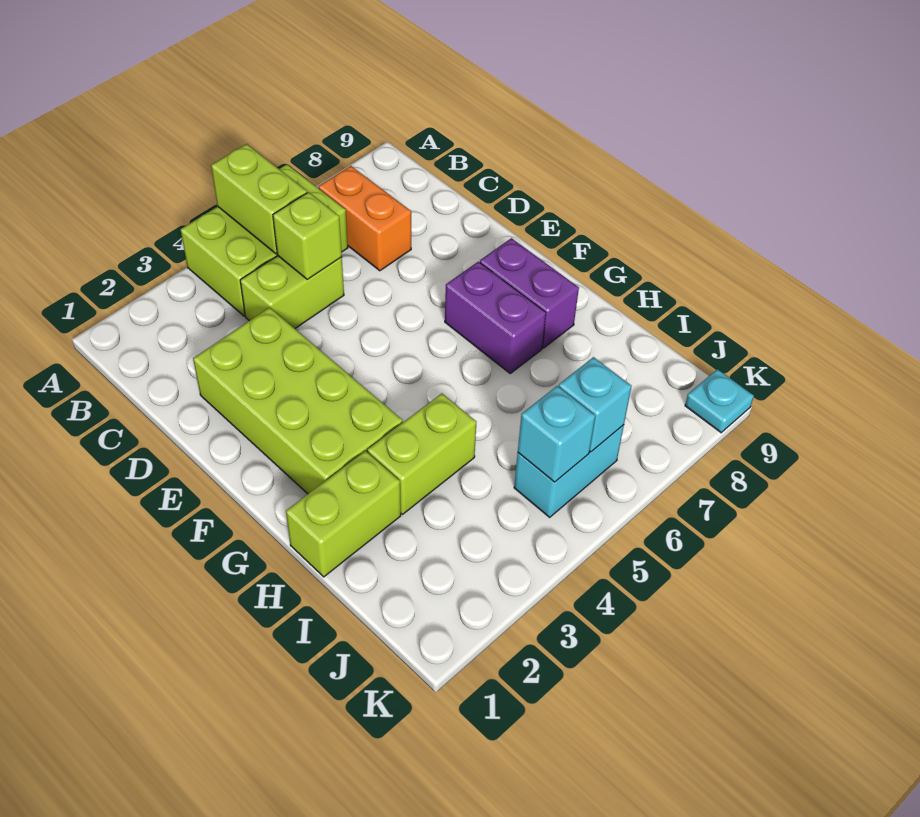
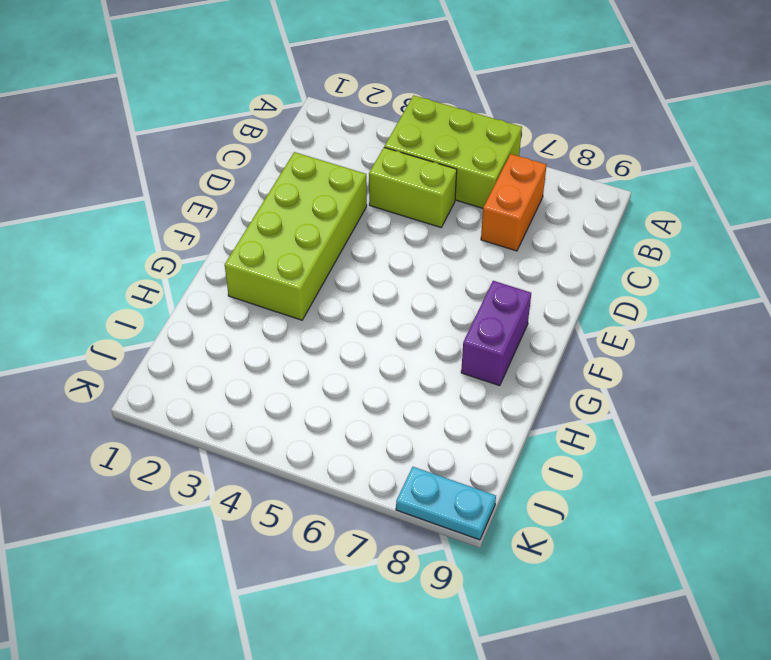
cyan 1x2 plate [396,467,496,540] -> cyan 1x1 plate [685,369,754,433]
none -> purple 1x2 brick [445,262,546,373]
none -> lime 1x2 brick [286,451,401,577]
none -> lime 1x2 brick [367,394,476,514]

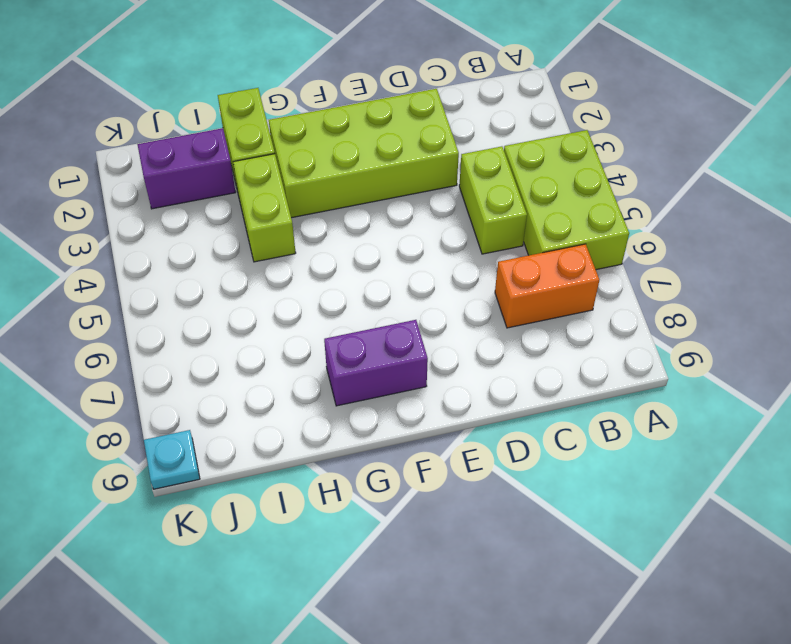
purple 1x2 brick [137,128,236,209] -> purple 1x2 brick moved to [445,262,546,373]
none -> cyan 1x2 brick [514,425,624,517]
none -> lime 1x2 brick [211,144,307,254]
none -> lime 1x1 brick [273,192,342,280]

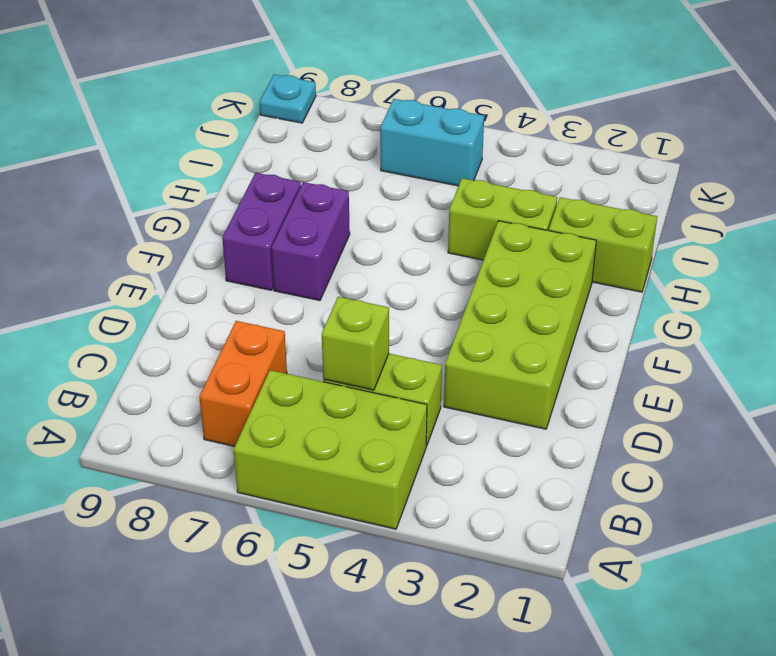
none -> lime 1x2 brick [211,144,307,254]
none -> cyan 1x1 brick [518,386,595,482]
none -> cyan 1x1 brick [559,357,632,452]

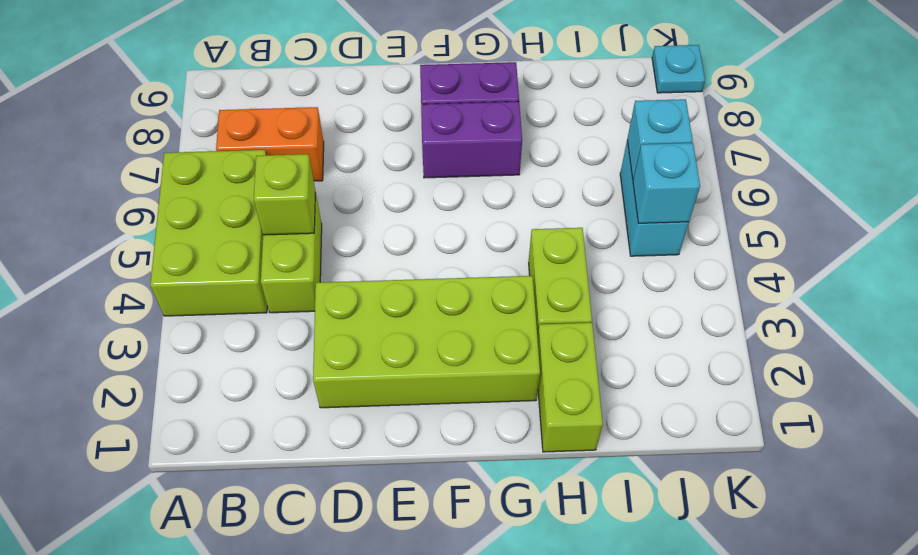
none -> lime 1x2 brick [211,144,307,254]

